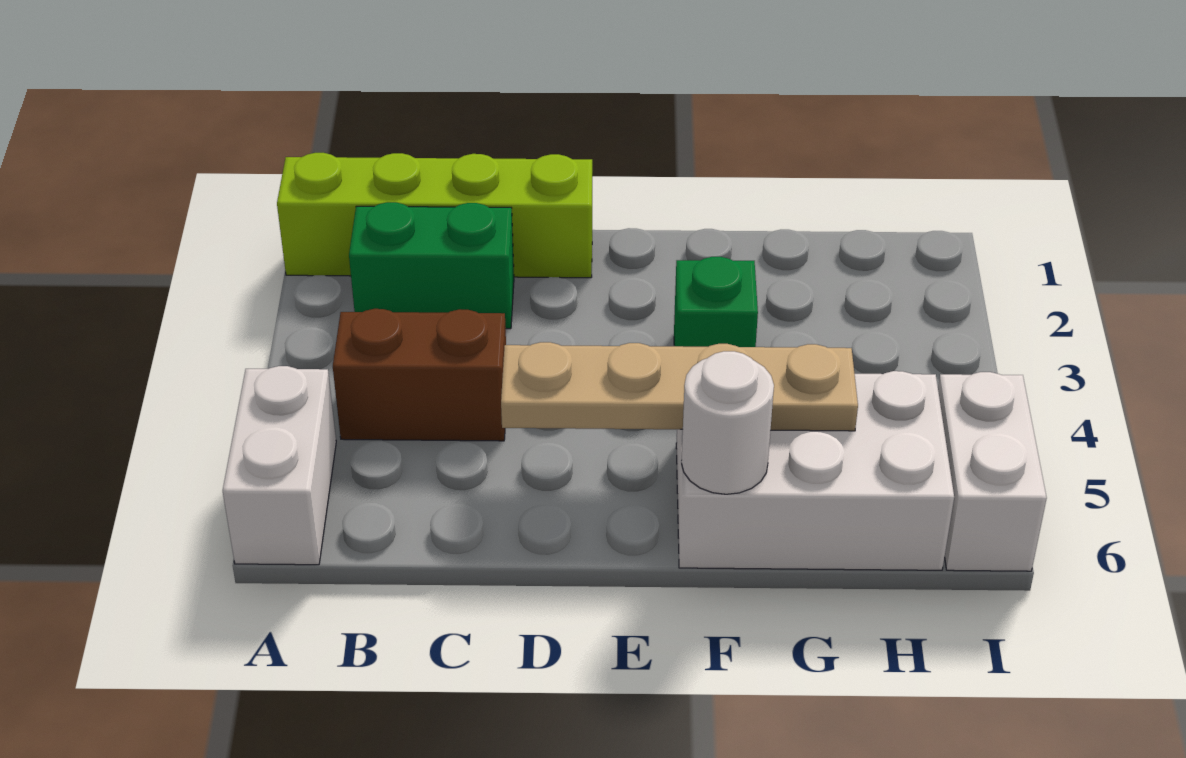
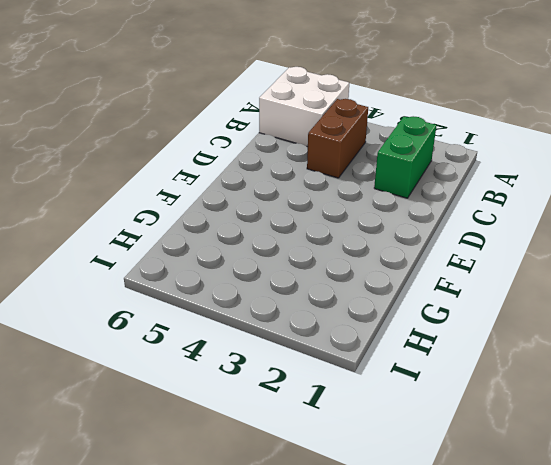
white 2x2 brick [259,67,349,146] -> white 1x2 brick [223,366,336,565]
none -> lime 1x4 brick [277,153,592,278]
none -> green 1x1 brick [674,257,758,347]

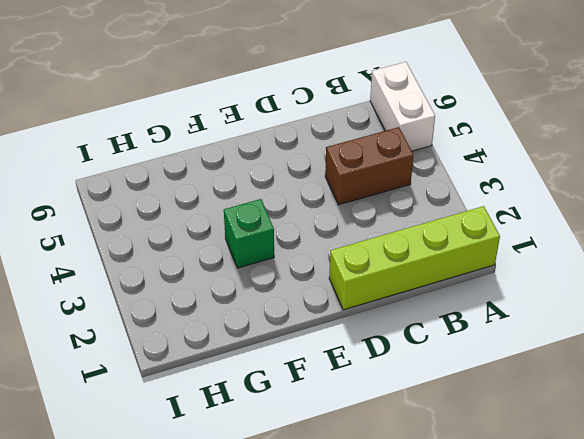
none -> green 1x2 brick [349,202,514,329]
none -> white 2x3 brick [676,371,954,570]

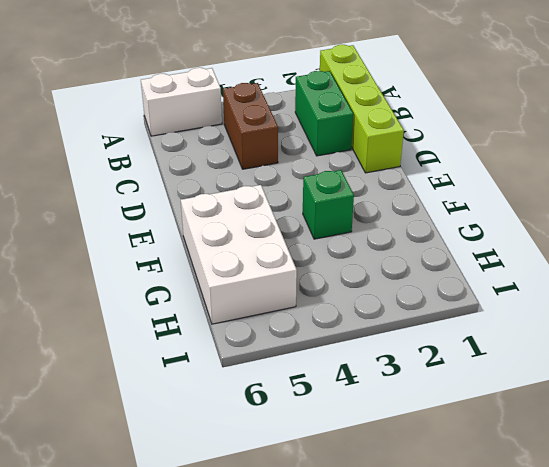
none -> white 1x2 brick [938,372,1047,571]
none -> tan 1x4 plate [501,342,858,431]

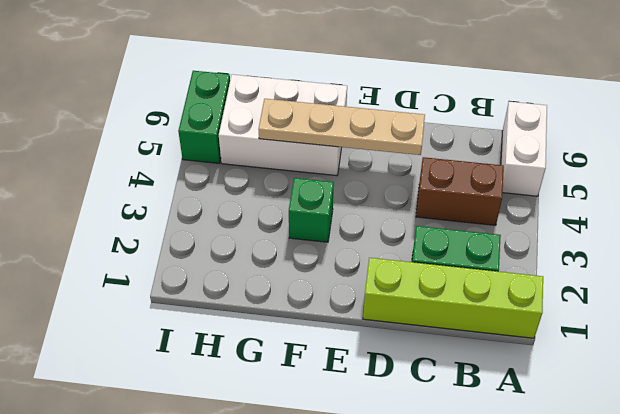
green 1x2 brick [178,71,230,163] -> white 1x2 brick [938,372,1047,571]
none -> white 1x1 round brick [681,351,774,494]

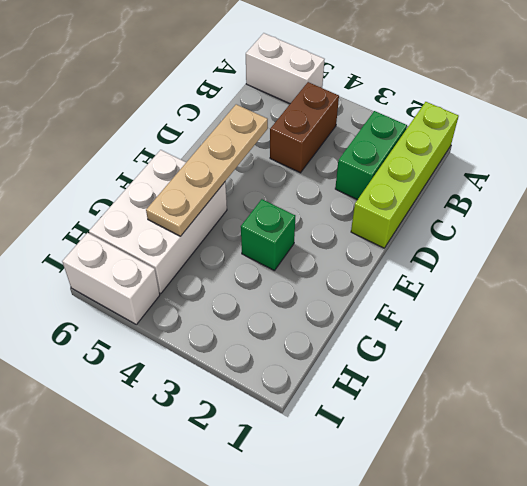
none -> white 1x1 round brick [681,351,774,494]

